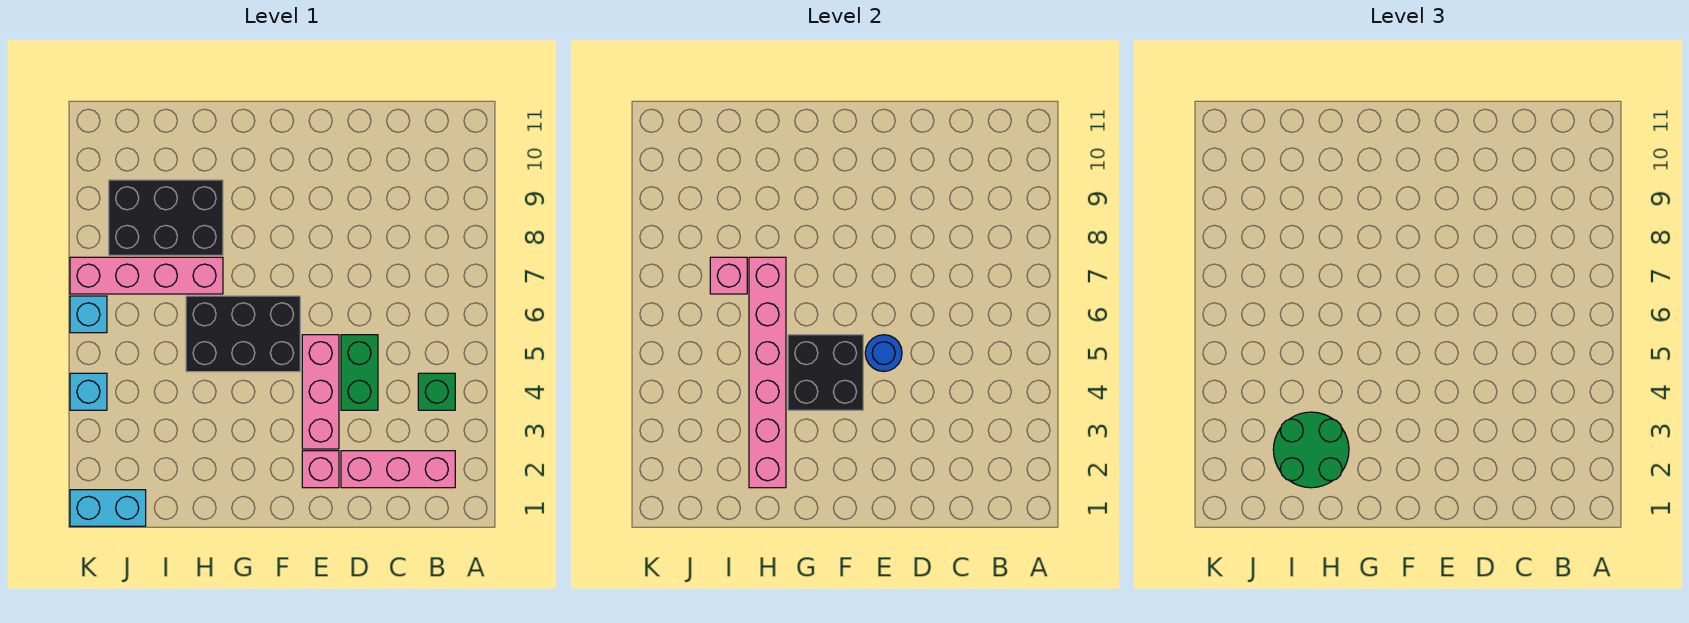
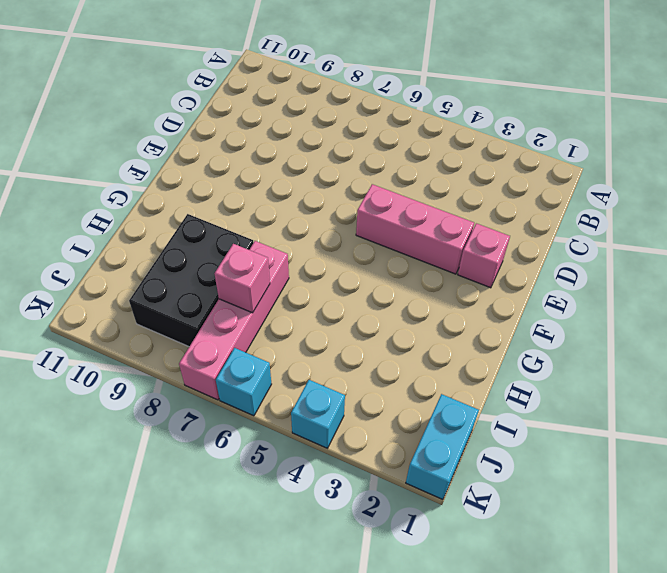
none -> pink 1x3 brick [341,451,455,488]
none -> green 1x1 brick [418,373,455,410]
none -> green 1x2 brick [341,335,378,410]

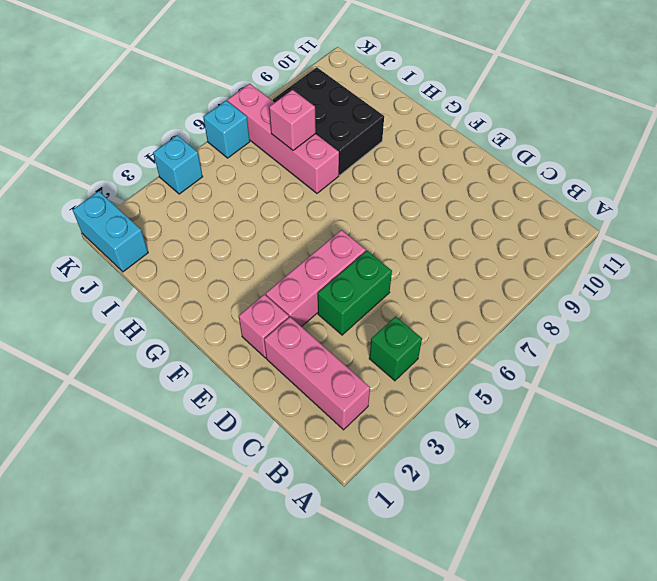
none -> black 2x3 brick [186,296,300,372]
none -> blue 1x1 round brick [865,335,902,372]
none -> black 2x2 brick [788,335,863,410]

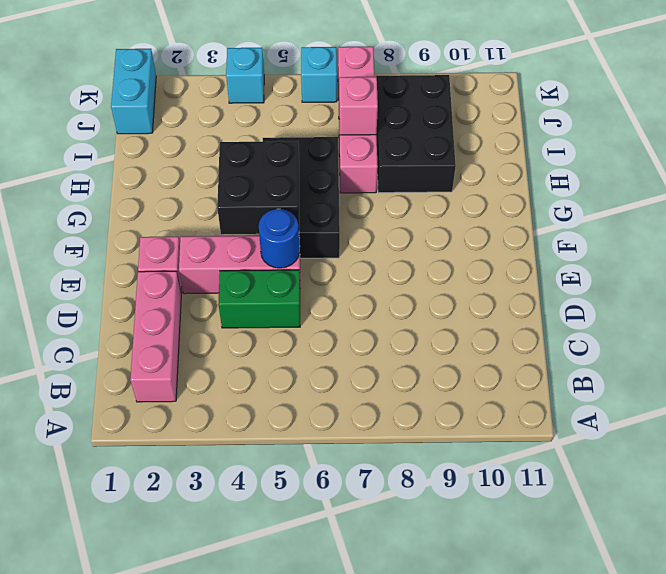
none -> green 1x1 brick [418,373,455,410]
none -> pink 1x6 brick [749,257,786,488]
none -> green 2x2 round brick [1273,412,1349,488]

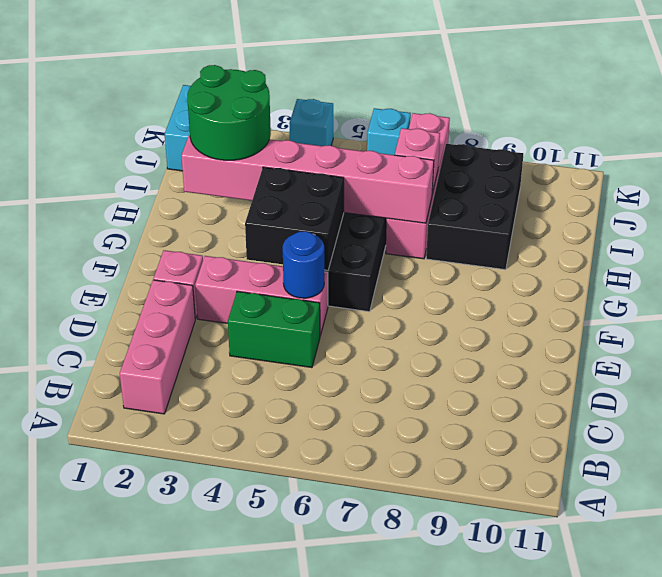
none -> green 1x1 brick [418,373,455,410]

